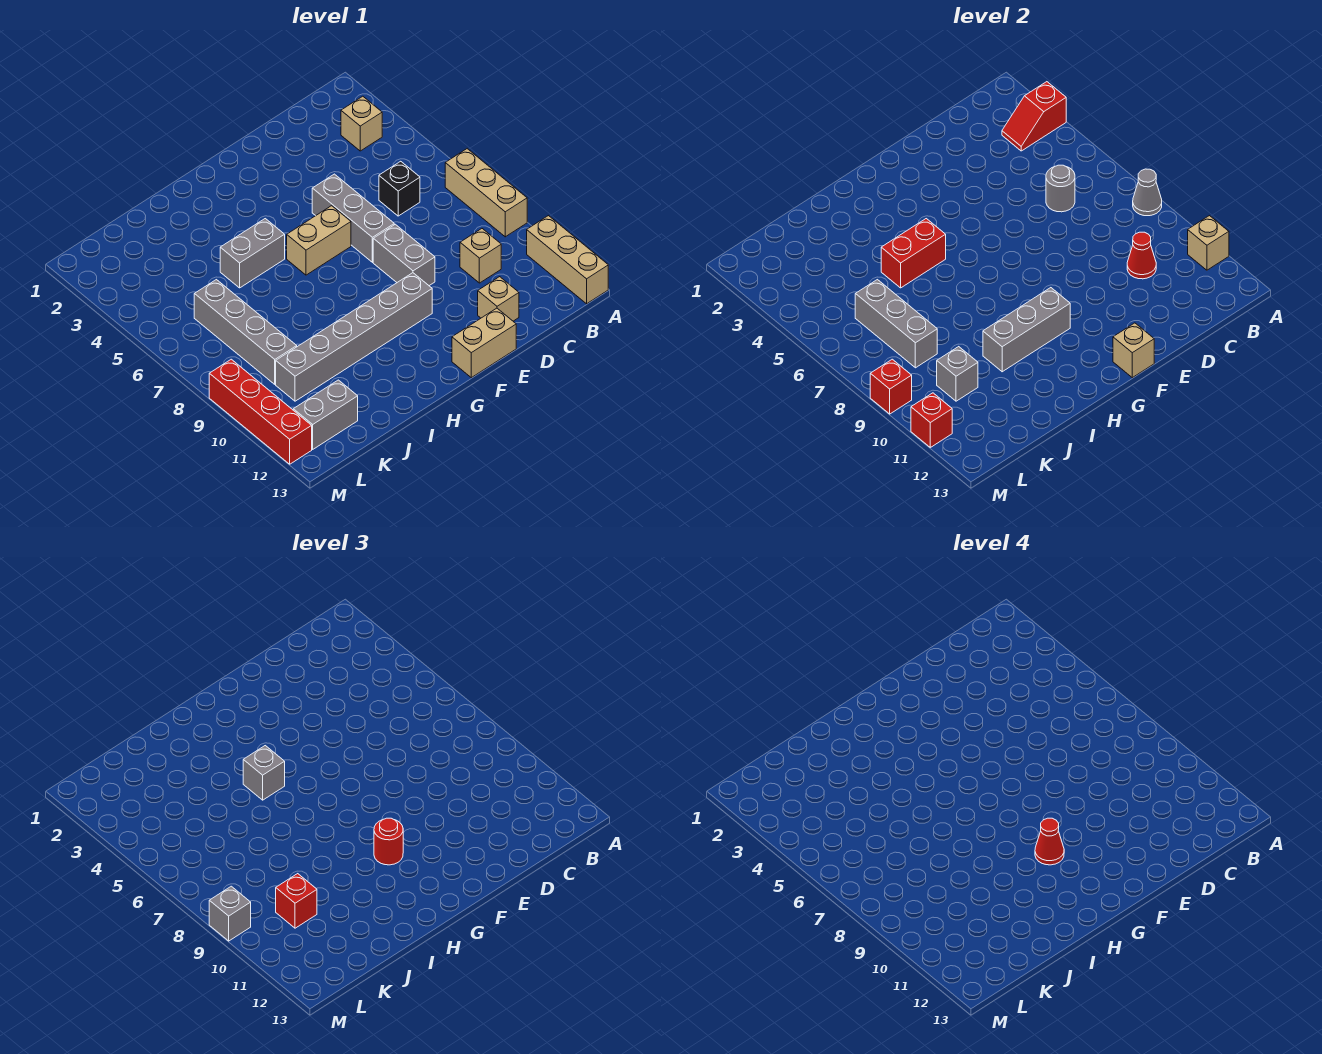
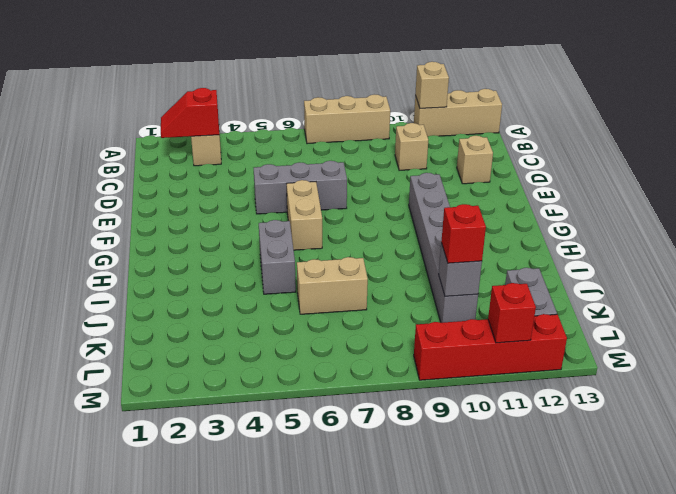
red 1x2 slope [161,88,219,138] -> red 1x2 slope turned to [1002,82,1066,151]
tan 1x2 brick [297,257,368,314] -> tan 1x2 brick turned to [452,308,516,378]
none -> black 1x1 brick [379,161,420,216]
none -> grey 1x2 brick [373,224,435,286]
none -> grey 1x4 brick [194,280,297,384]
none -> grey 1x1 cone [1133,169,1162,216]

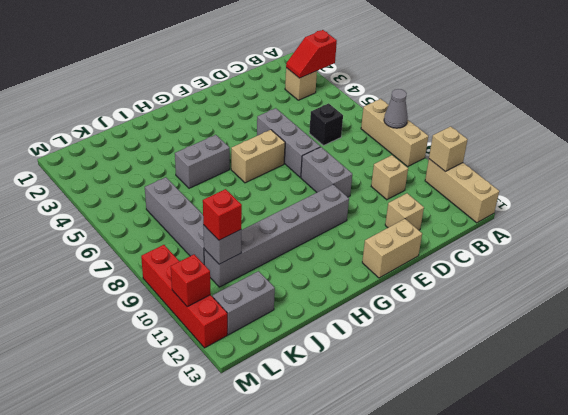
none -> grey 1x1 round brick [1046,165,1075,212]
none -> red 1x1 cone [1127,232,1156,279]
none -> tan 1x1 brick [1113,323,1154,378]
none -> grey 1x3 brick [983,288,1070,372]

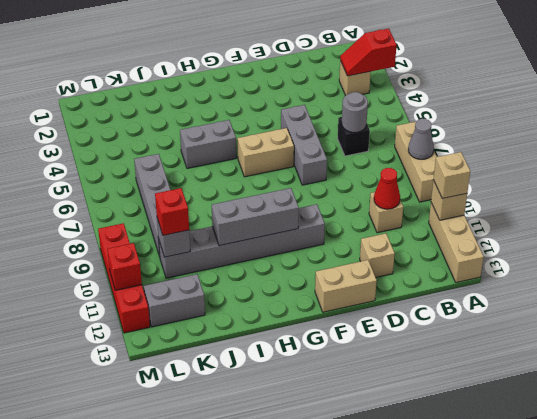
tan 1x1 brick [433,152,470,199] -> tan 1x1 brick moved to [1113,323,1154,378]
none -> grey 1x2 brick [373,224,435,286]
none -> red 1x2 brick [881,219,946,288]
none -> grey 1x3 brick [855,280,937,368]
none -> red 1x1 brick [870,359,912,414]

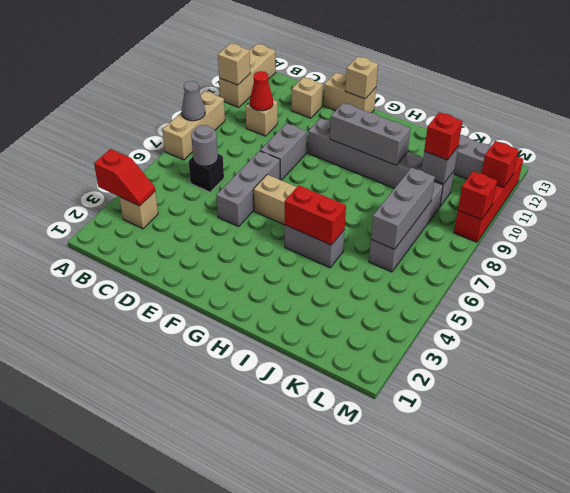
none -> red 1x1 round brick [374,818,403,865]
none -> grey 1x1 brick [243,746,285,800]
none -> grey 1x1 brick [209,886,251,941]
none -> red 1x1 cone [1035,818,1064,865]

